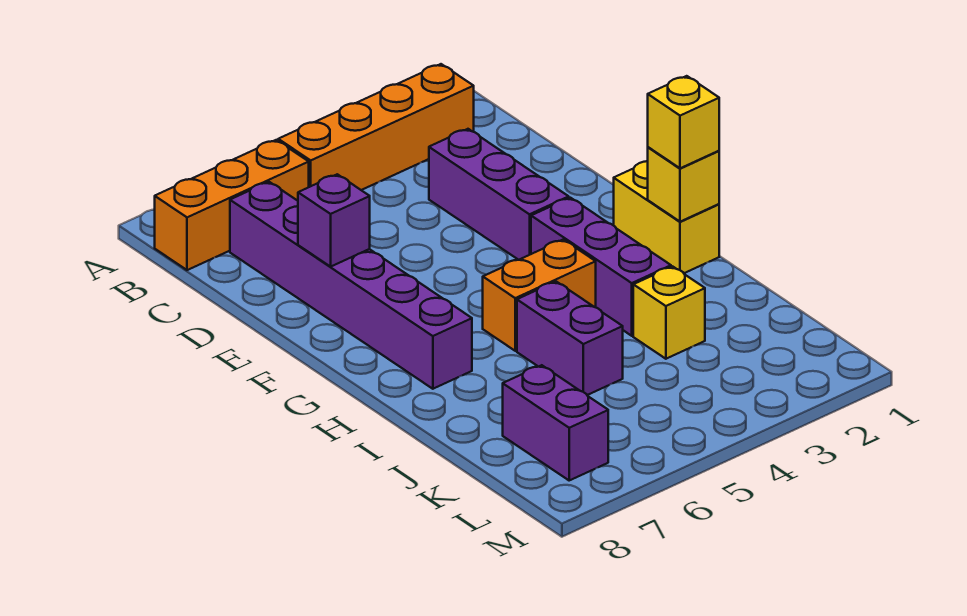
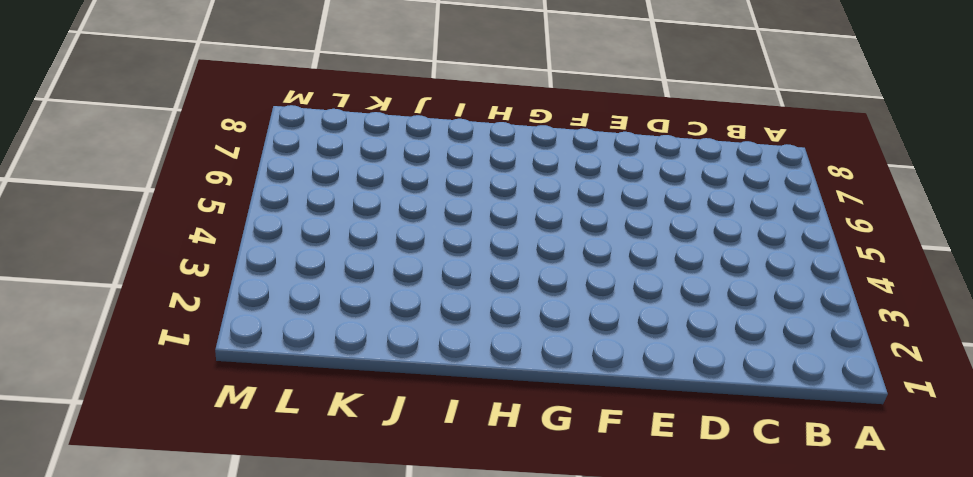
none -> orange 1x4 brick [278,64,474,190]
none -> orange 1x3 brick [155,140,309,270]
none -> purple 1x6 brick [230,182,472,389]

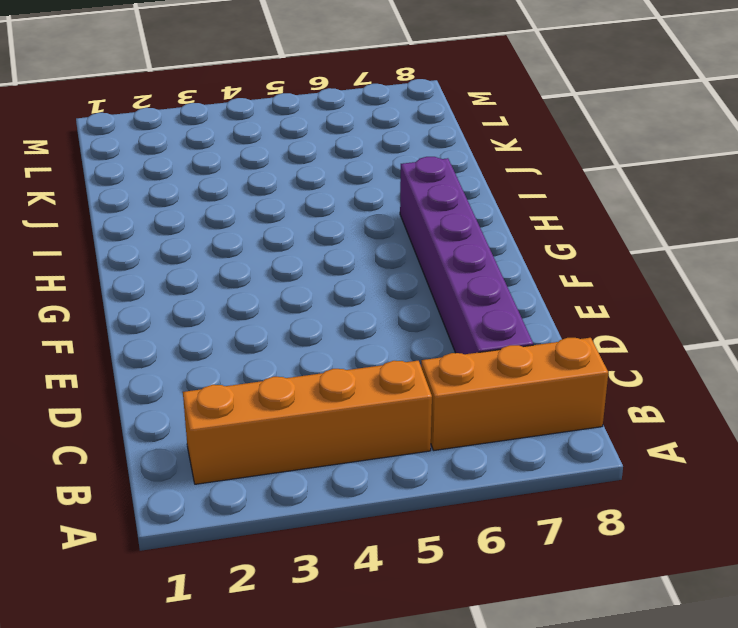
none -> purple 1x3 brick [429,129,569,260]
none -> yellow 1x2 brick [614,161,719,273]
none -> purple 1x3 brick [531,198,671,336]

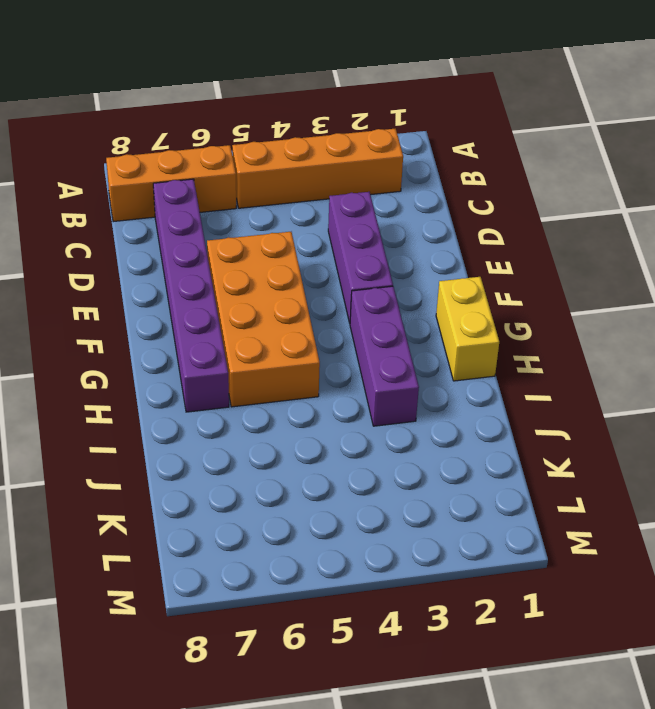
orange 2x4 brick [207,232,320,407] -> orange 1x2 brick [483,240,596,351]
none -> purple 1x2 brick [517,282,623,395]
none -> yellow 1x1 brick [633,266,705,359]
none -> purple 1x2 brick [503,365,608,480]

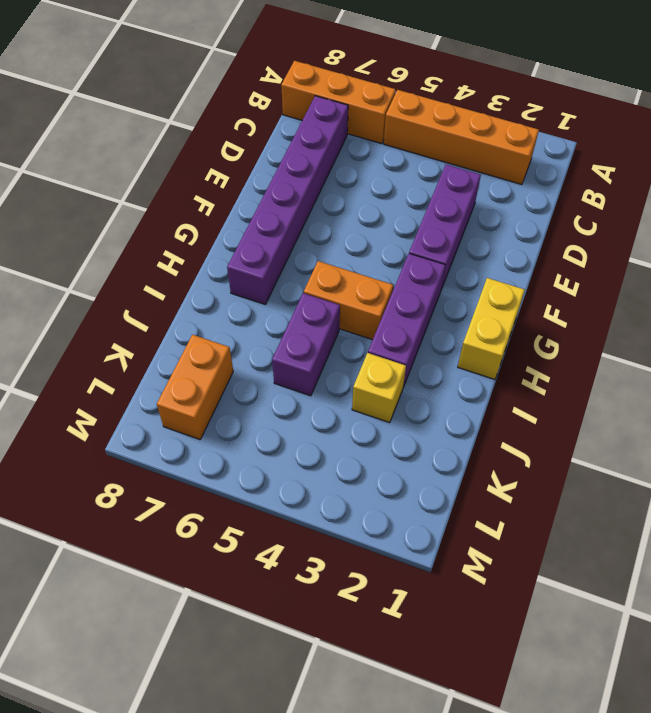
orange 1x2 brick [157,335,233,440] -> purple 1x2 brick [503,365,608,480]
none -> purple 1x1 brick [298,174,370,267]
none -> yellow 1x1 brick [648,147,719,222]
none -> yellow 1x1 brick [648,76,719,168]

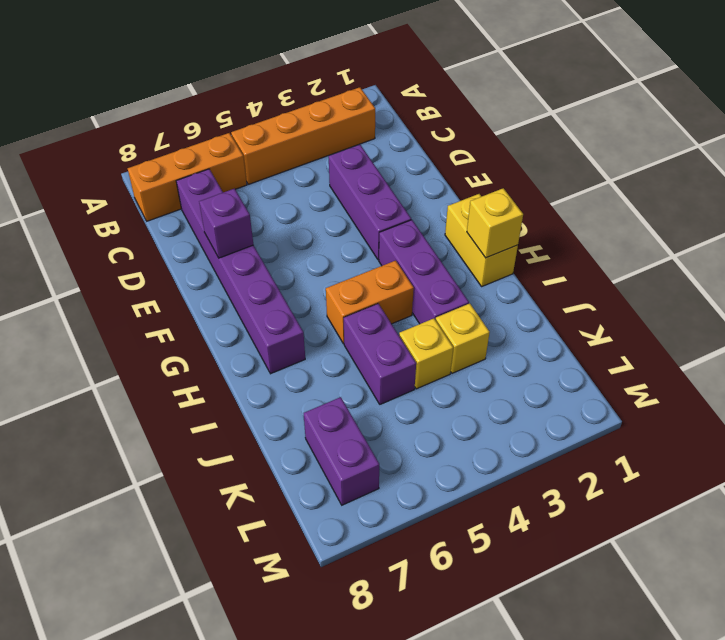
yellow 1x1 brick [399,318,453,389] -> yellow 1x1 brick moved to [648,76,719,168]

